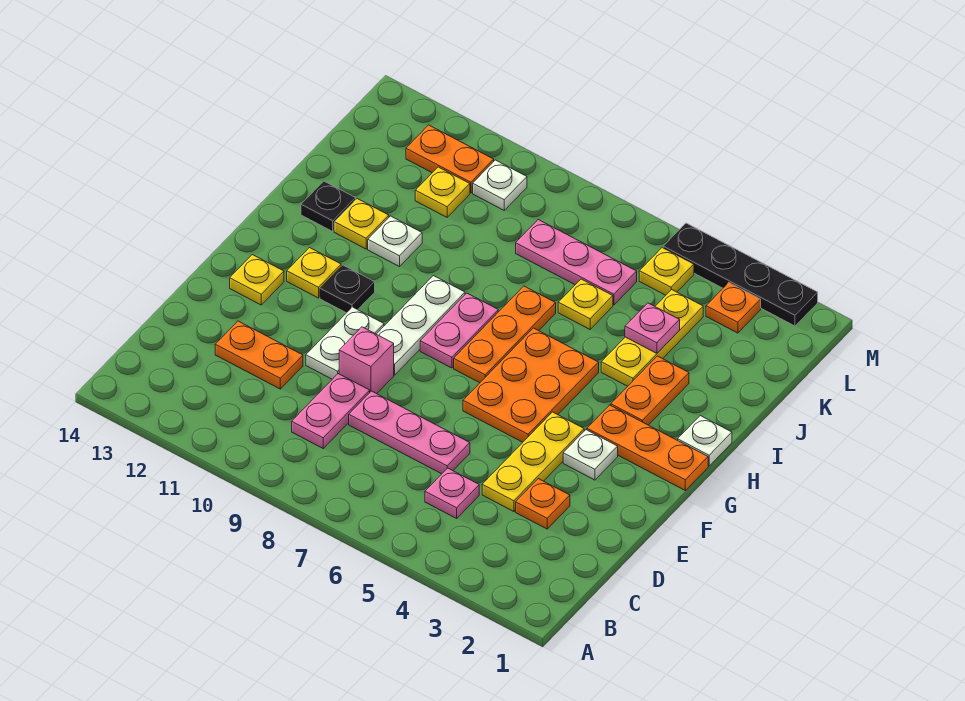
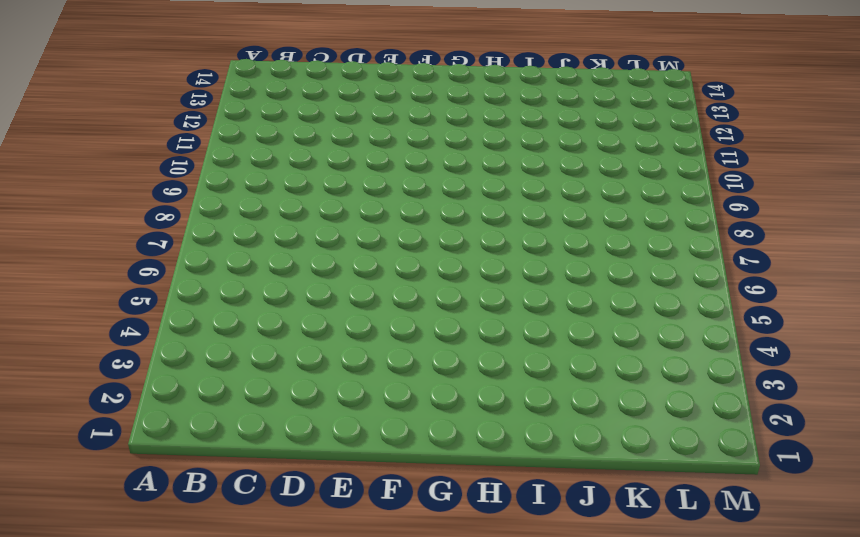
none -> pink 1x1 plate [425,468,479,518]
none -> pink 1x2 plate [292,374,370,448]
none -> orange 1x1 plate [516,479,570,529]
none -> yellow 1x3 plate [482,412,584,512]

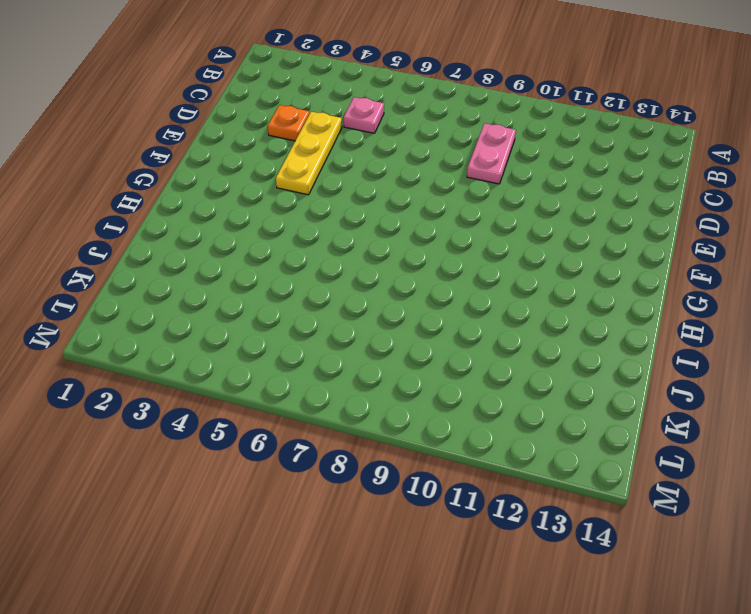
none -> pink 1x3 plate [349,391,470,474]
none -> orange 1x2 plate [215,321,303,389]
none -> pink 1x1 brick [339,327,394,394]
none -> white 1x2 plate [306,307,384,379]

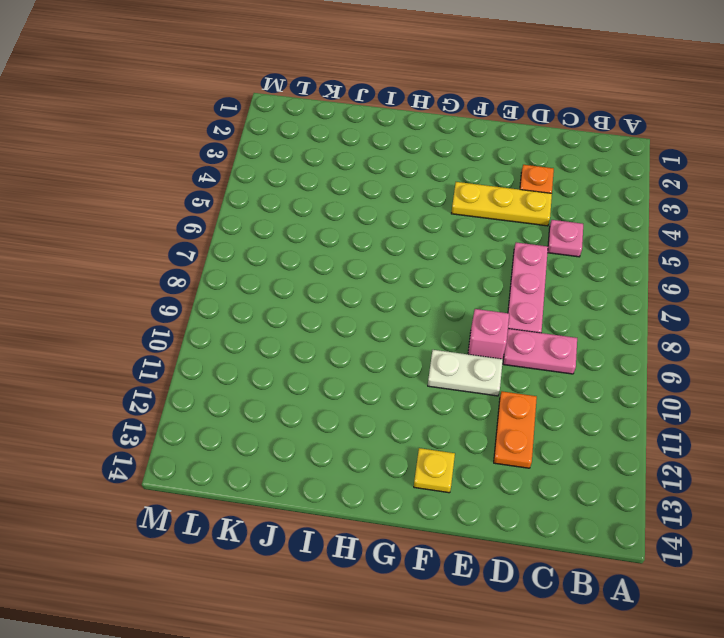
none -> white 1x1 plate [563,430,618,480]
none -> orange 2x3 plate [463,328,599,442]
none -> white 1x3 plate [377,276,465,375]
none -> orange 1x3 plate [587,405,708,490]

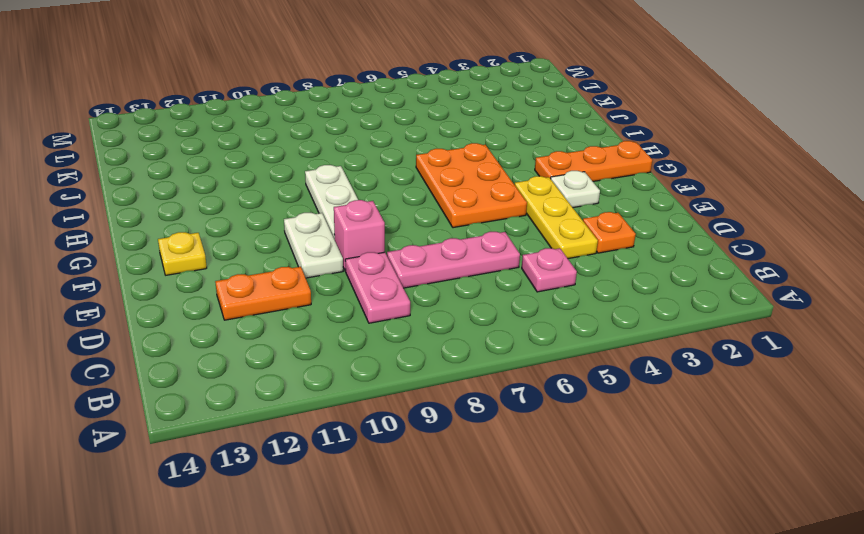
none -> orange 1x3 plate [454,286,556,383]
none -> pink 1x2 plate [420,293,498,368]
none -> black 1x1 plate [320,265,375,313]
none -> yellow 1x1 plate [287,248,341,298]

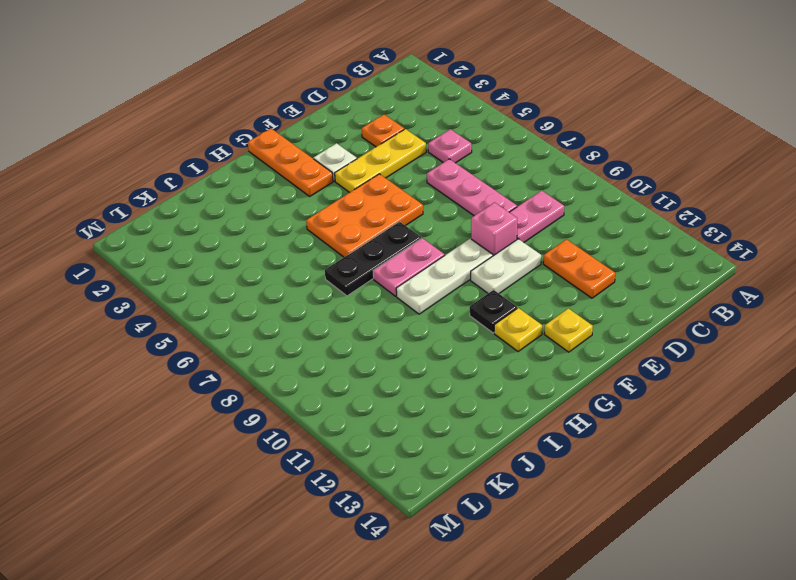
black 1x3 plate [325,222,421,296] -> orange 1x3 plate [454,286,556,383]
none -> white 1x1 plate [678,416,732,466]
none -> orange 1x2 plate [611,356,689,425]
none -> yellow 1x3 plate [601,290,703,386]
none -> white 1x1 plate [368,216,422,267]

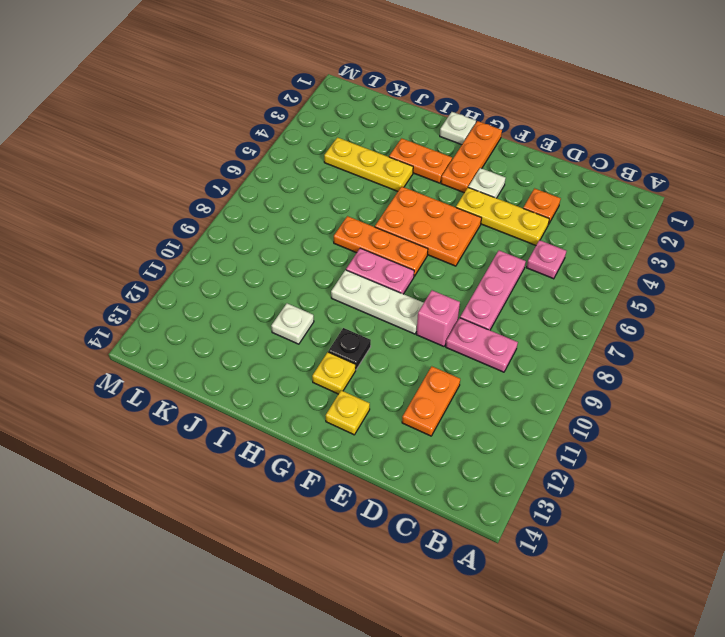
none -> white 1x2 plate [306,307,384,379]
none -> yellow 1x1 plate [334,199,389,249]
none -> black 1x1 plate [301,181,356,231]
none -> yellow 1x1 plate [558,279,613,329]

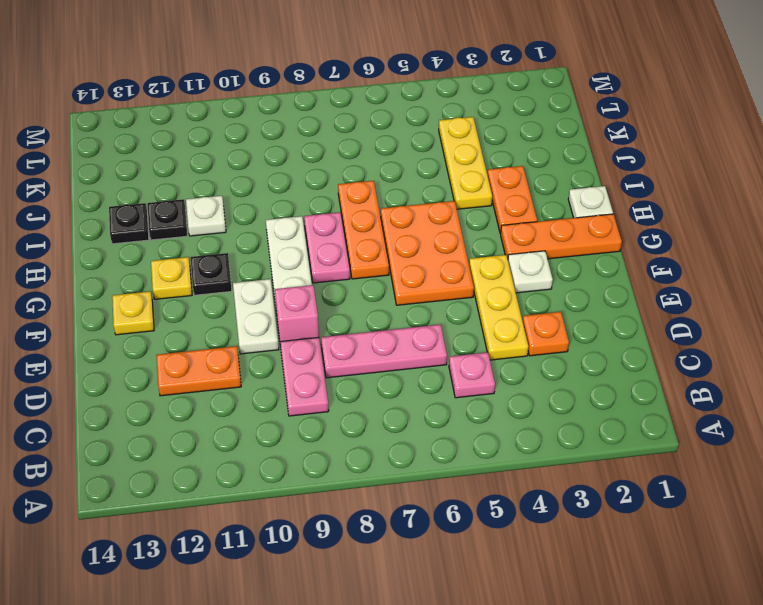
black 1x1 plate [148,199,187,240] -> yellow 1x1 plate [334,199,389,249]
none -> yellow 1x1 plate [558,279,613,329]
none -> pink 1x3 plate [516,220,637,305]
none -> yellow 1x1 plate [415,167,470,217]
none -> orange 1x1 plate [706,283,761,333]

